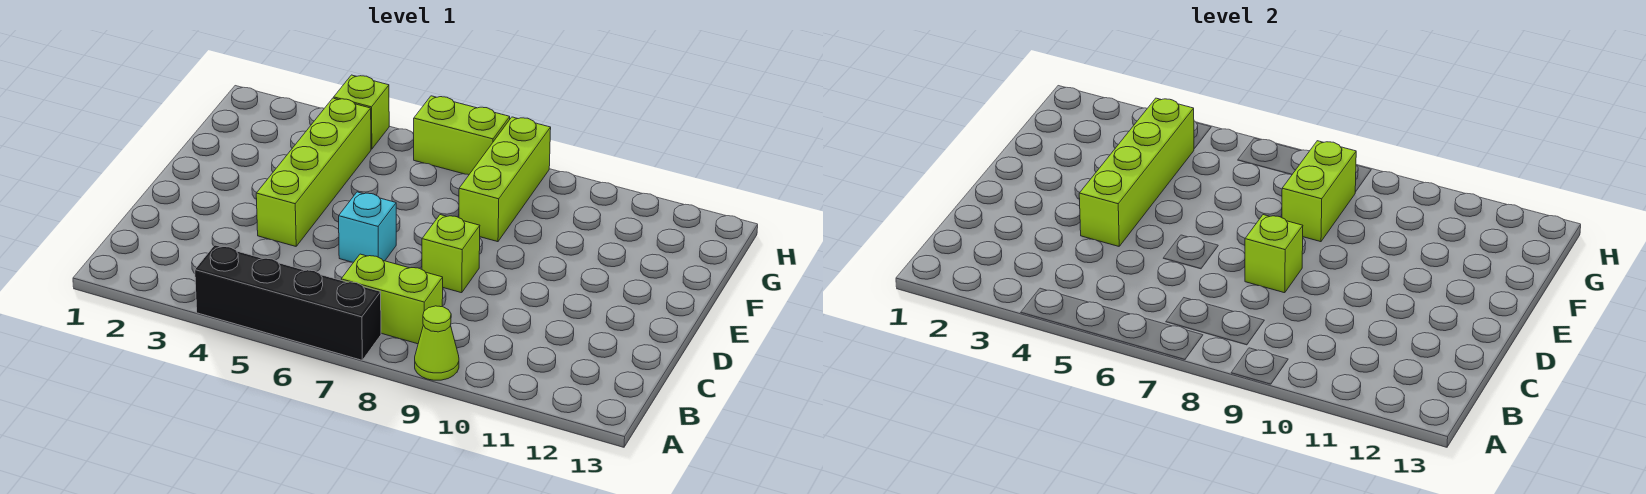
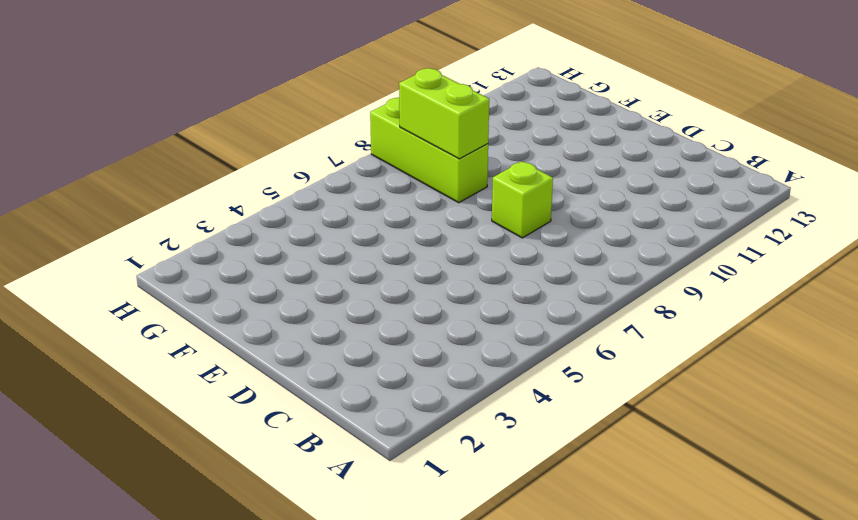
none -> black 1x4 brick [195,245,381,360]
none -> lime 1x1 cone [415,306,459,380]
none -> lime 1x2 brick [341,254,443,344]

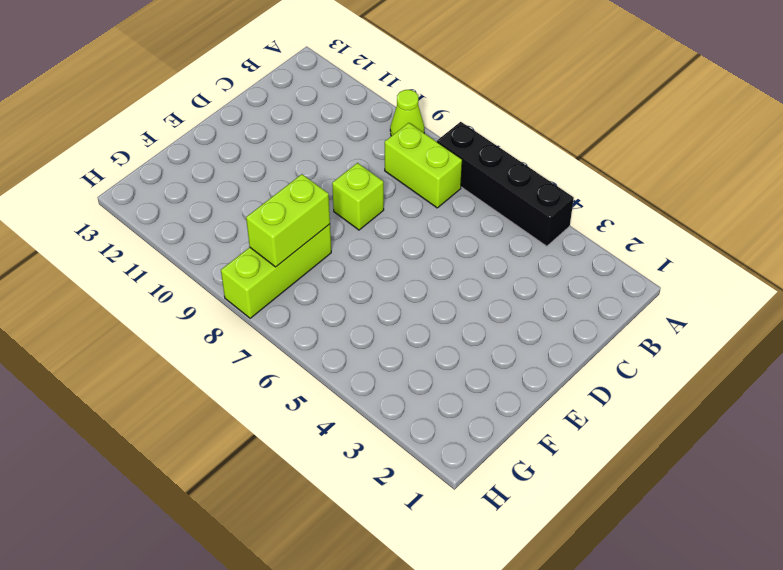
none -> lime 1x4 brick [256,98,371,246]
none -> cyan 1x1 brick [339,192,396,263]
none -> lime 1x1 brick [334,75,389,149]

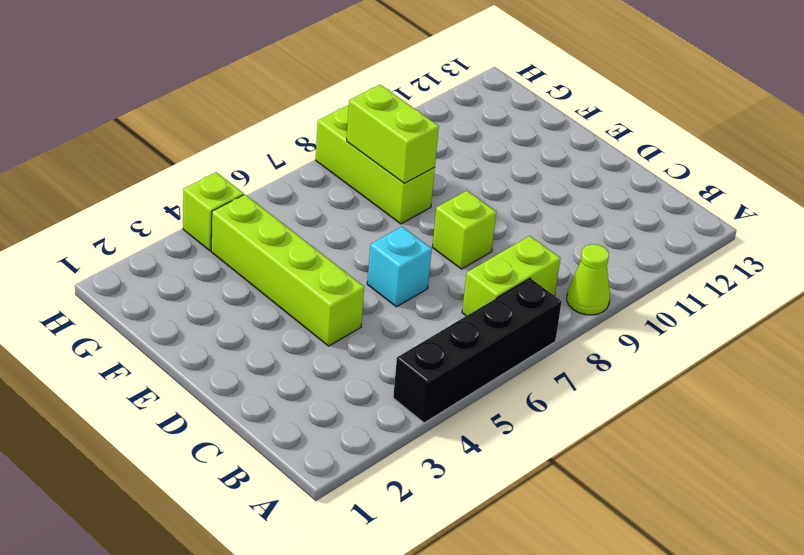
none -> lime 1x2 brick [414,96,510,175]
none -> lime 1x4 brick [1079,98,1194,246]
none -> lime 1x1 brick [1245,215,1303,293]

